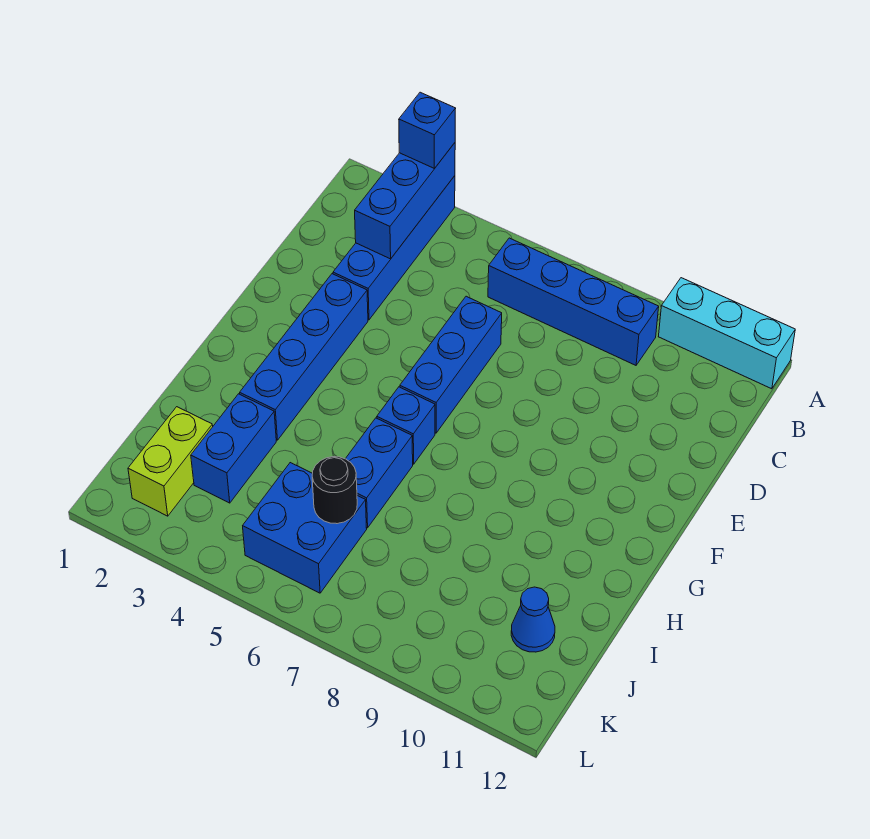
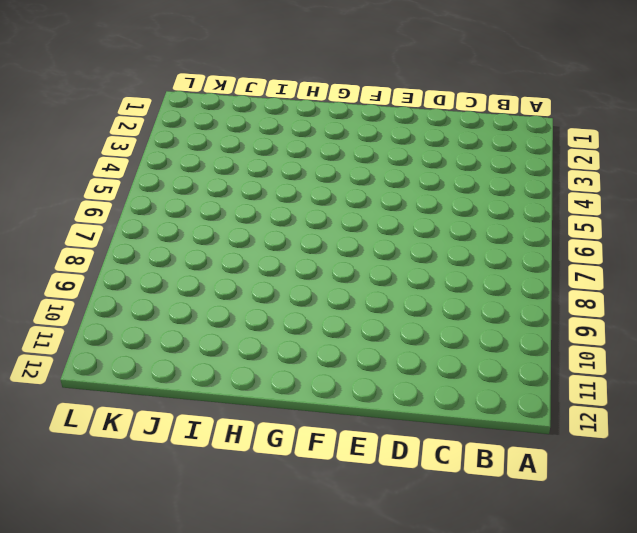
none -> blue 1x4 brick [333,176,455,320]
none -> cyan 1x3 brick [658,278,795,389]
none -> blue 1x4 brick [488,238,659,365]

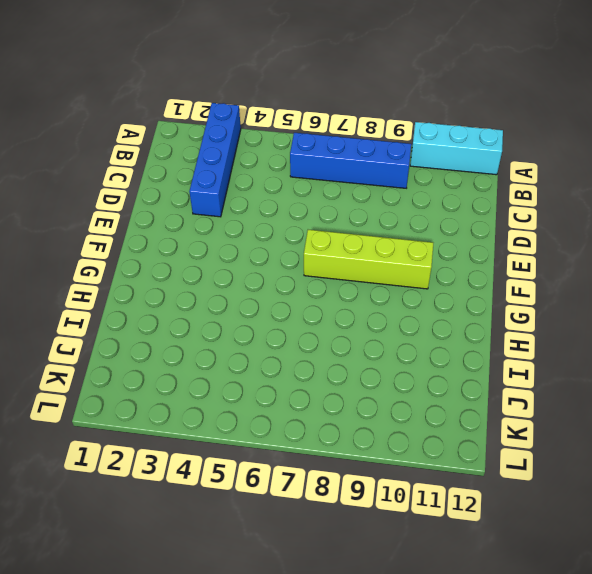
lime 1x4 brick [304,230,433,289] -> none
none -> blue 1x3 brick [400,296,502,433]
none -> blue 1x4 brick [240,274,368,440]
none -> blue 1x1 brick [377,387,435,464]

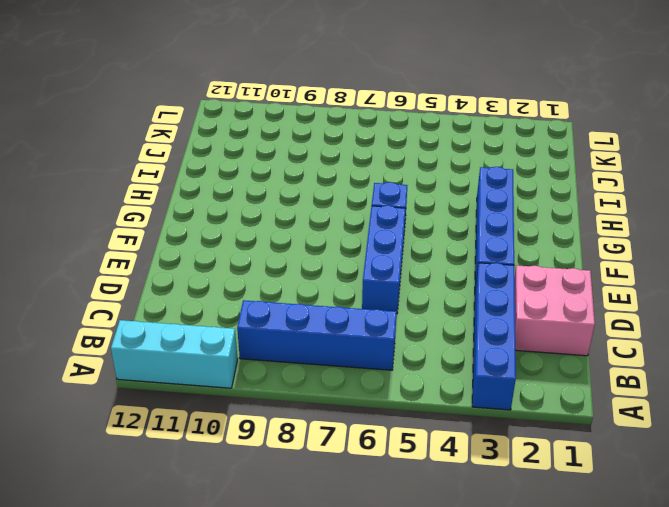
pink 2x2 brick [515,265,595,356] -> none
none -> blue 1x2 brick [346,418,413,528]
none -> blue 1x2 brick [191,394,276,503]
none -> lime 1x2 brick [128,407,213,516]

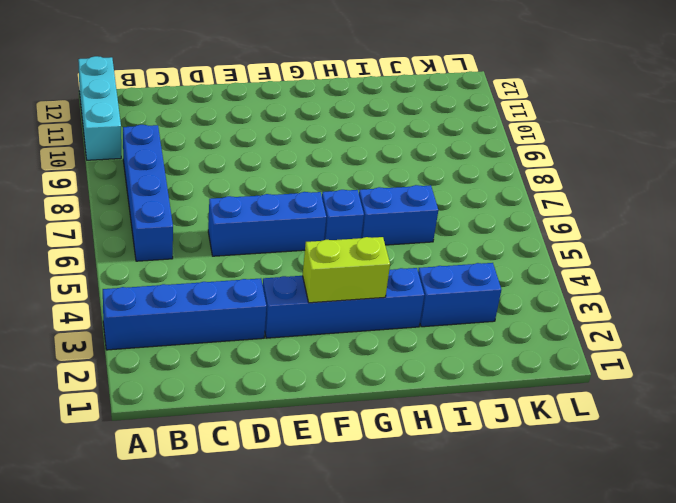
lime 1x2 brick [303,237,390,303] -> lime 1x2 brick moved to [128,407,213,516]
none -> blue 2x2 brick [243,463,367,593]
none -> blue 1x1 cone [511,587,555,652]
none -> blue 1x3 brick [355,143,455,259]

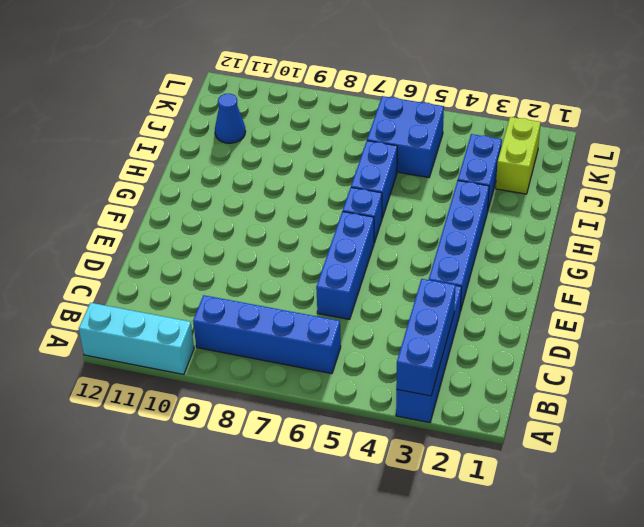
none -> black 1x1 round brick [312,457,357,524]
none -> blue 1x1 brick [399,92,456,169]

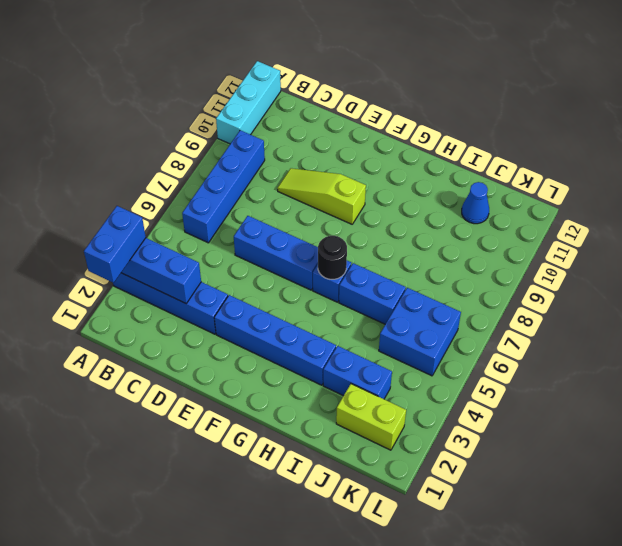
blue 1x2 brick [84,206,146,283] -> blue 1x1 brick [399,92,456,169]
lime 1x3 slope [277,168,366,224] -> none
black 1x1 round brick [318,236,347,279] -> black 1x1 round brick moved to [312,457,357,524]

